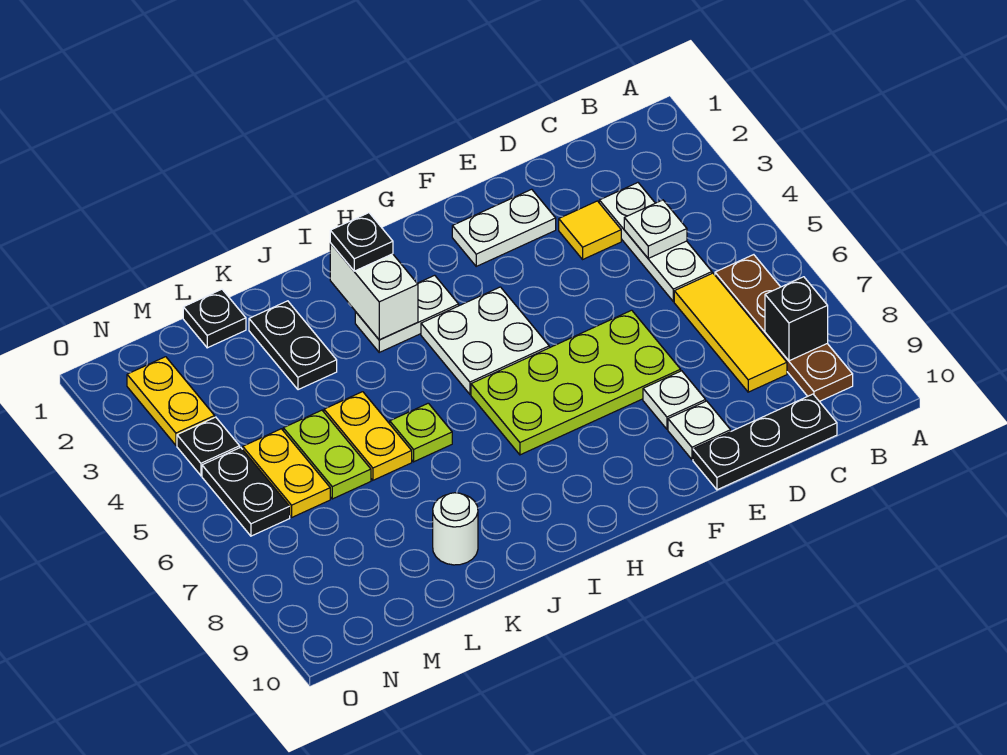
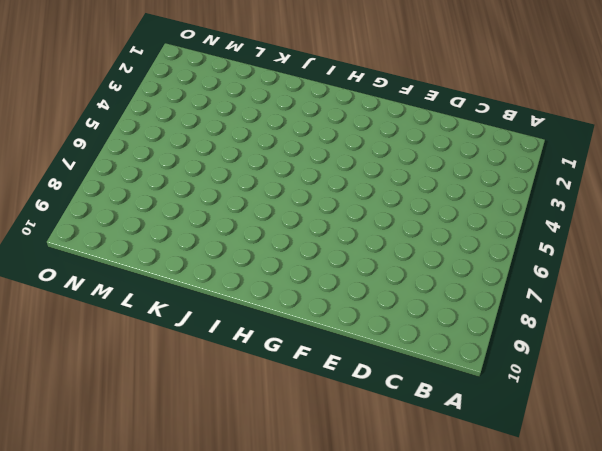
none -> brown 1x4 plate [715,255,853,401]
none -> white 1x3 plate [599,183,712,301]
none -> yellow 1x3 tile [674,273,787,392]

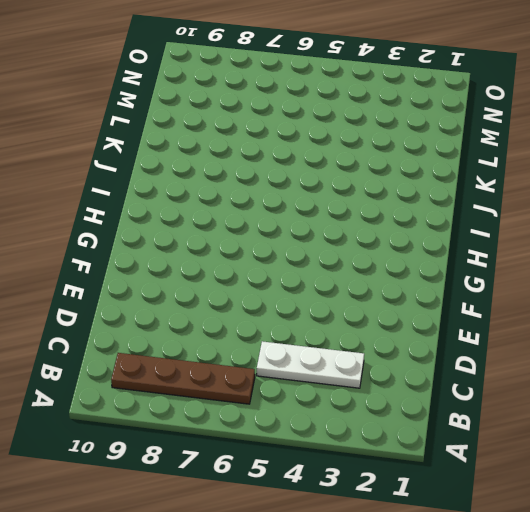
none -> yellow 1x3 tile [674,273,787,392]
none -> black 1x3 plate [693,394,837,490]
none -> yellow 1x1 tile [559,201,621,259]

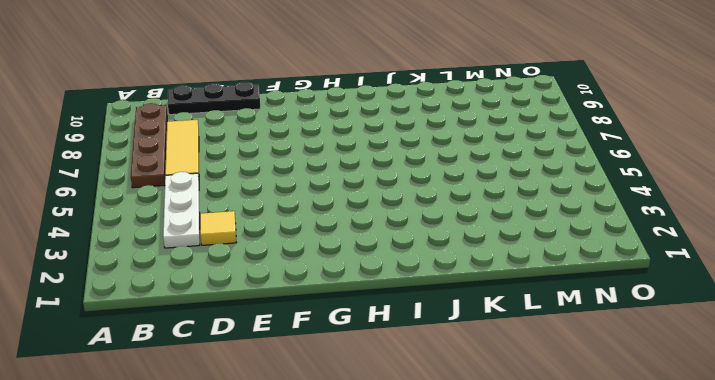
none -> white 1x2 plate [452,189,556,266]
none -> lime 2x4 plate [471,310,681,455]
none -> white 1x1 plate [643,371,706,429]

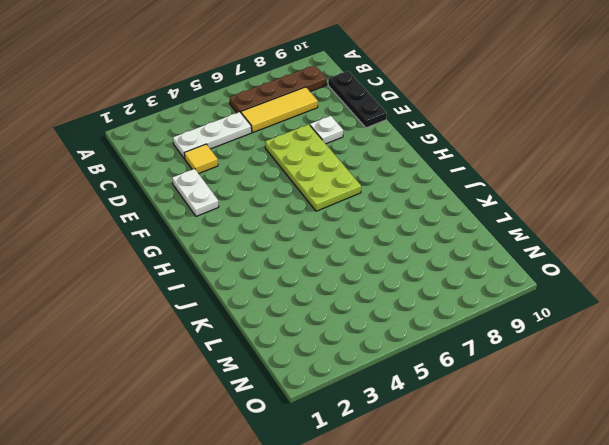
none -> white 1x1 plate [668,401,731,460]
none -> white 2x2 plate [421,287,549,394]
none -> white 1x2 plate [355,275,459,352]

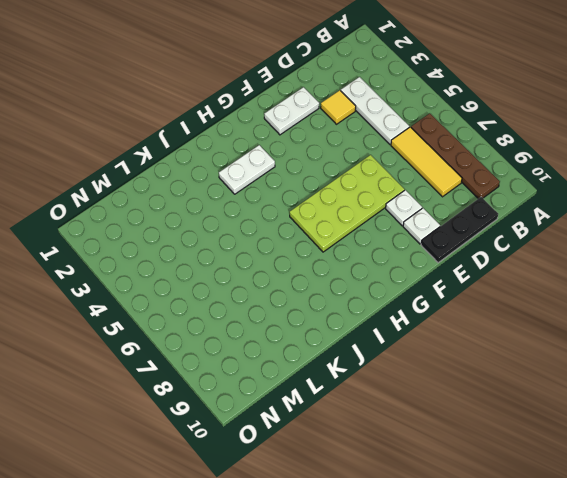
none -> white 2x2 plate [421,287,549,394]
none -> lime 1x1 plate [390,403,452,462]
none -> black 1x2 plate [249,301,337,390]

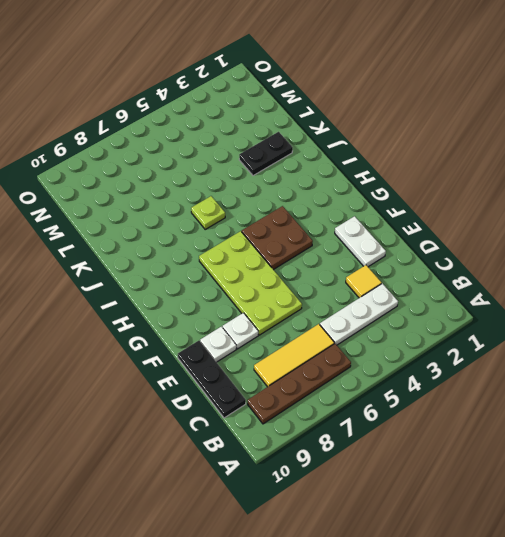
brown 2x2 plate [242,206,313,270] -> white 2x2 plate [421,287,549,394]
none -> white 1x2 plate [355,275,459,352]
none -> yellow 1x2 plate [324,392,412,480]
none -> white 1x1 round brick [433,493,478,565]

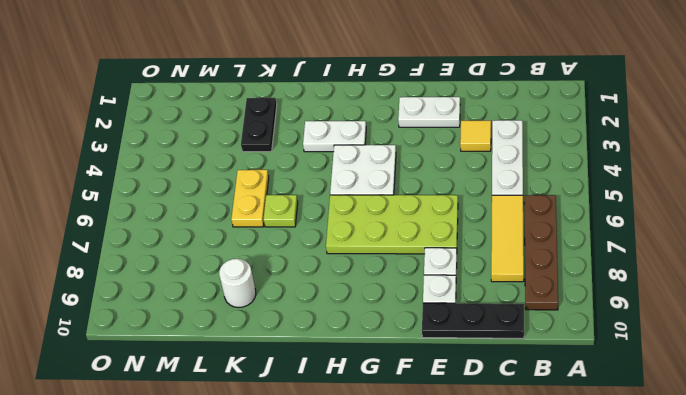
none -> black 1x1 plate [183,289,246,348]
none -> lime 1x2 plate [283,410,371,499]
none -> yellow 1x2 plate [243,429,330,517]

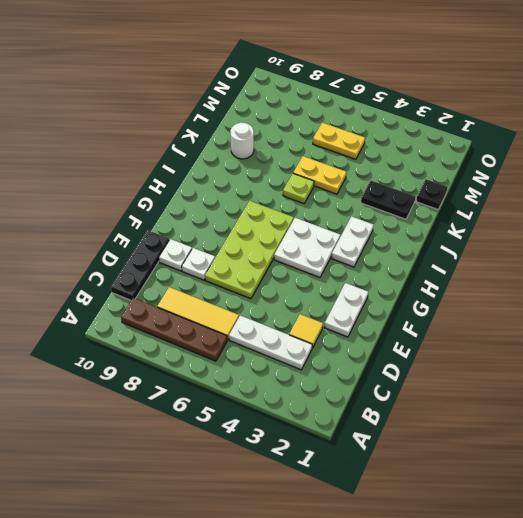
none -> lime 1x2 plate [283,410,371,499]
none -> yellow 1x2 plate [127,357,215,445]
none -> black 1x1 plate [177,417,240,476]

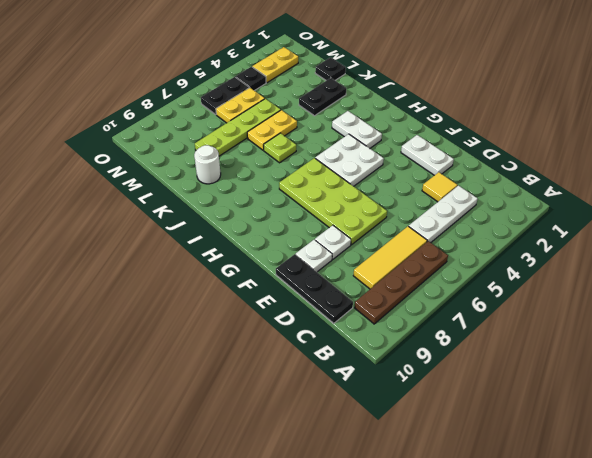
lime 1x4 plate [195,99,281,156] -> lime 1x2 plate [283,410,371,499]
none -> black 1x1 brick [765,277,828,361]
none -> white 1x1 plate [624,200,687,258]
none -> white 1x2 brick [330,243,418,340]

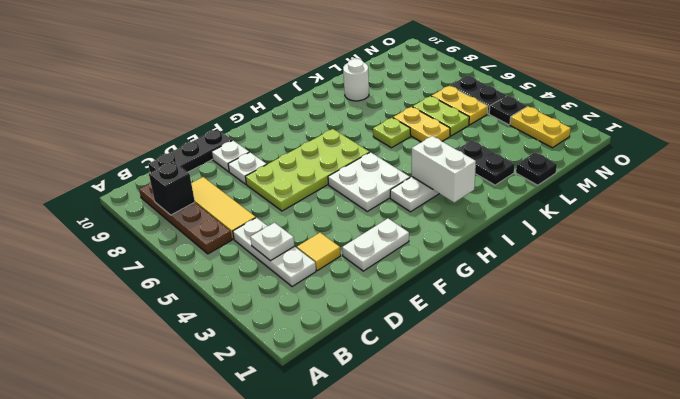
none -> black 1x1 plate [330,213,393,271]

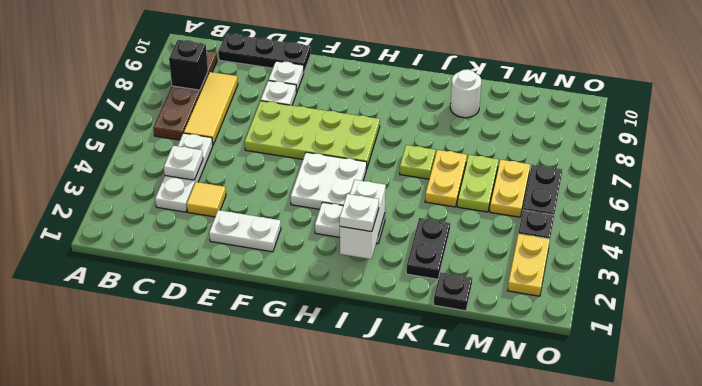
white 1x1 plate [340,194,379,232] -> black 1x1 plate [330,213,393,271]

